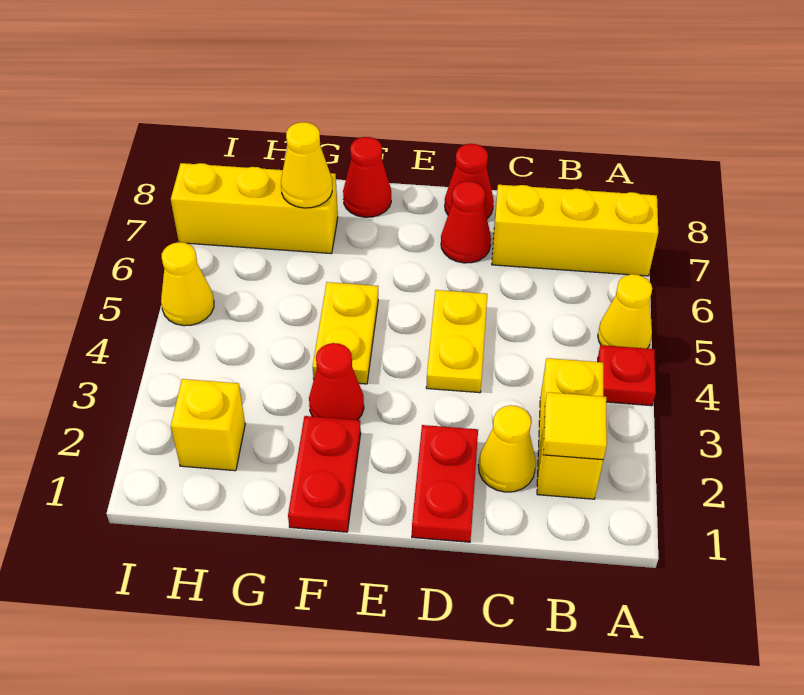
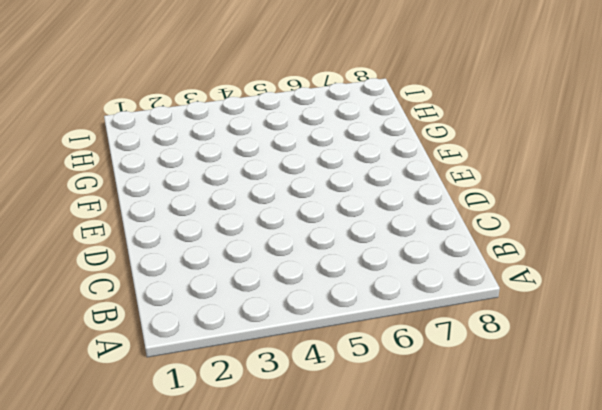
none -> red 1x1 plate [598,345,656,406]
none -> yellow 1x1 cone [598,274,652,349]
none -> yellow 1x3 brick [492,185,658,276]

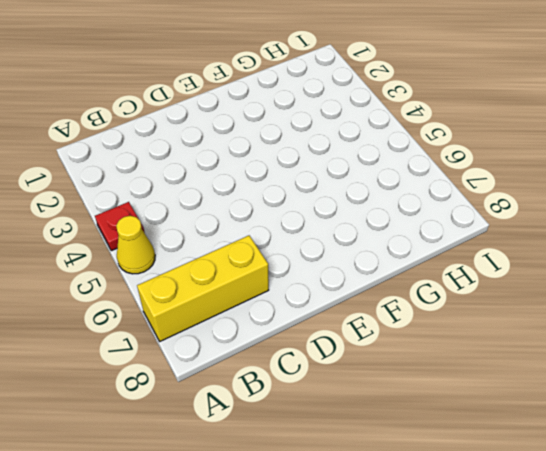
none -> yellow 1x2 brick [537,358,603,499]
none -> yellow 1x1 cone [478,405,536,492]
none -> red 1x2 plate [412,425,478,542]

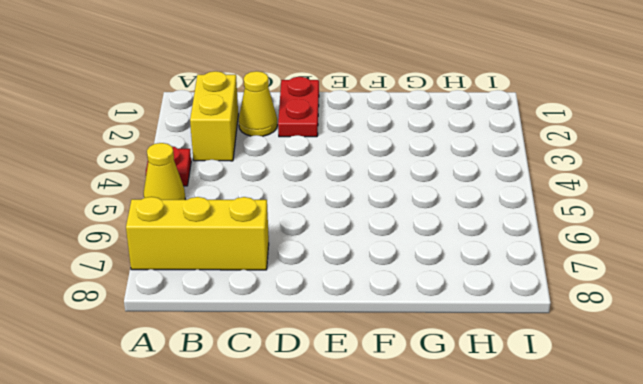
none -> yellow 1x2 plate [426,290,487,393]
none -> red 1x1 cone [441,181,491,263]
none -> red 1x1 cone [445,144,494,219]

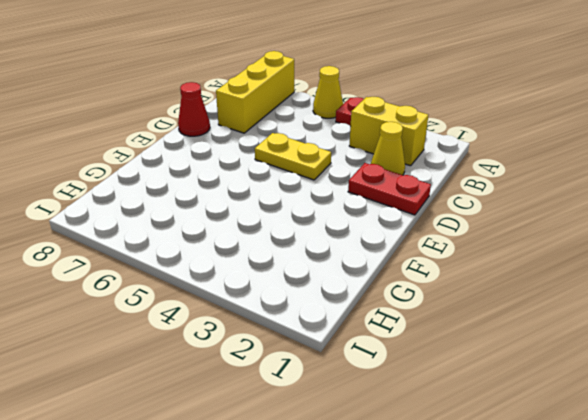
none -> red 1x1 cone [441,181,491,263]
none -> red 1x2 plate [288,416,361,532]
none -> red 1x1 cone [309,343,364,420]

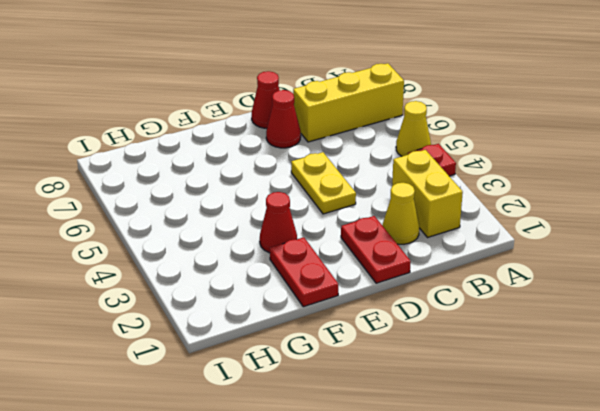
none -> yellow 1x2 plate [313,282,378,384]
none -> red 1x1 cone [343,137,391,217]
none -> yellow 1x3 brick [171,163,338,254]

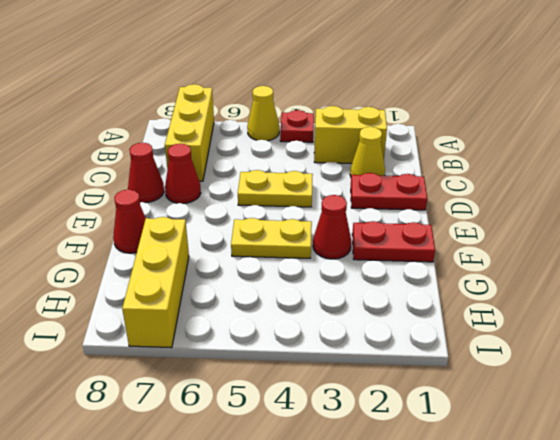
none -> yellow 1x1 brick [171,379,245,471]
none -> yellow 1x1 cone [161,242,214,326]
none -> yellow 1x1 tile [543,392,607,460]

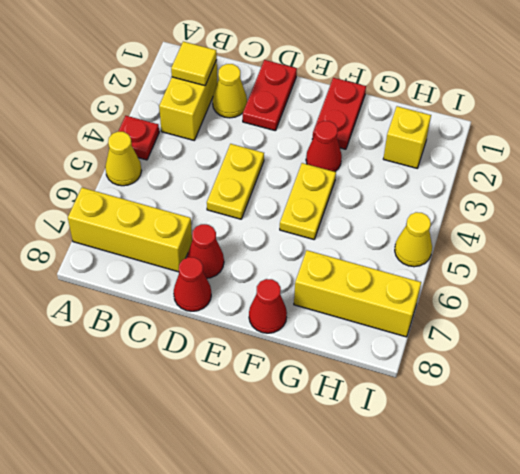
none -> yellow 1x1 cone [281,122,332,208]

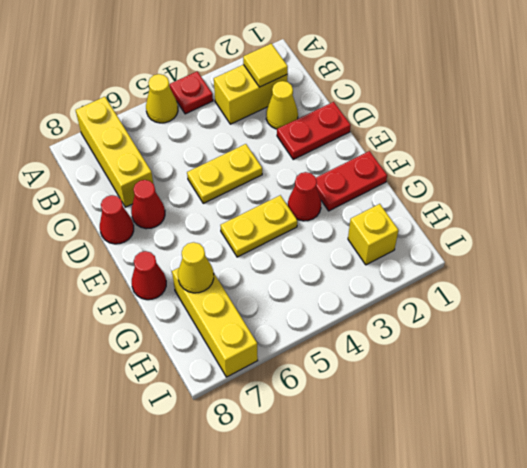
none -> yellow 1x1 cone [161,242,214,326]

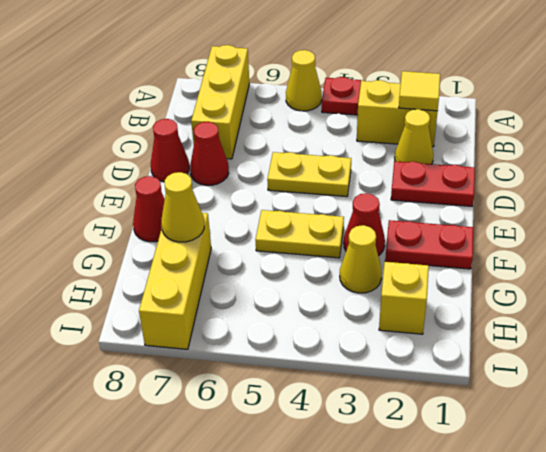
yellow 1x1 cone [340,225,382,293] -> yellow 1x1 cone moved to [161,242,214,326]

